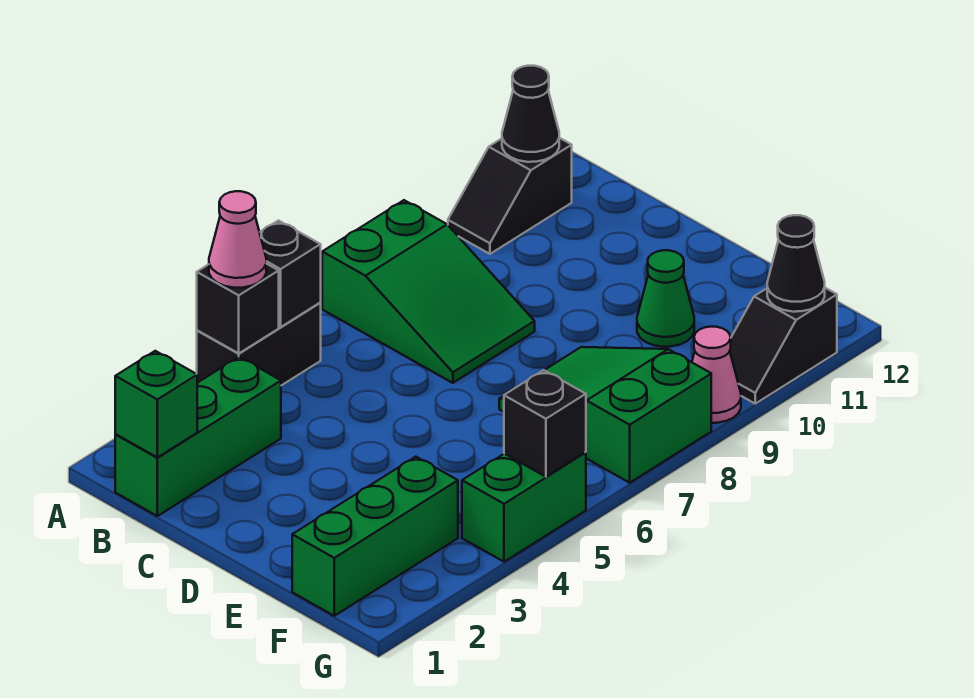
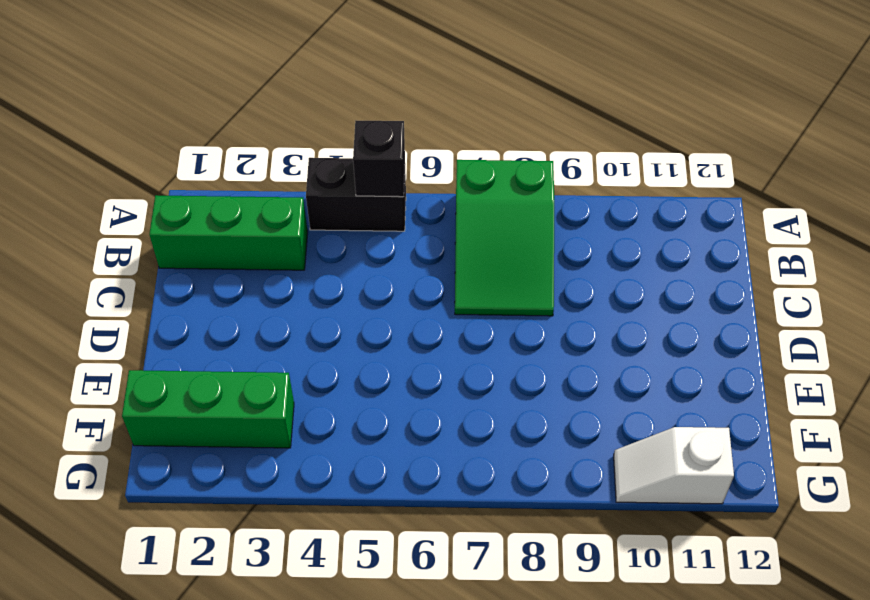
white 1x2 slope [614,427,734,504] -> black 1x2 slope [730,288,837,404]
none -> black 1x2 slope [448,138,572,254]
none -> green 2x3 slope [499,347,711,483]
none -> green 1x1 cone [637,250,694,347]

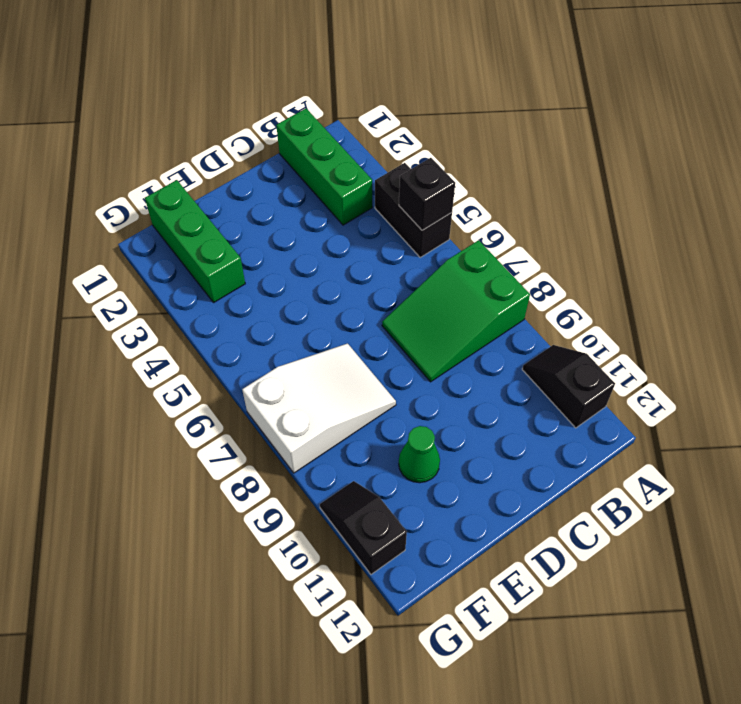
white 2x3 slope [242,344,396,473] -> green 2x3 slope [499,347,711,483]
none -> green 1x2 brick [462,452,586,562]
none -> pink 1x1 cone [692,327,741,423]
none -> black 1x1 brick [197,264,279,353]

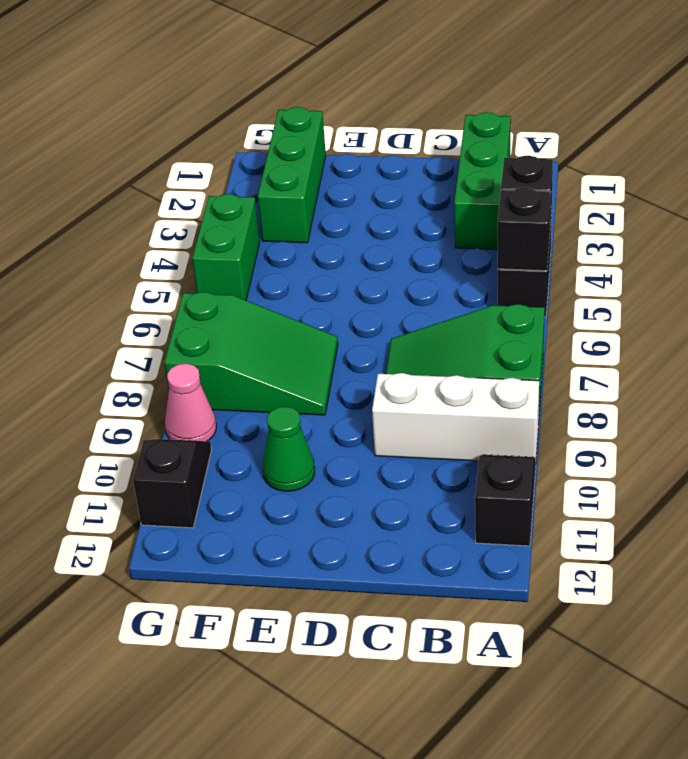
white 1x3 brick [372,373,539,461] -> none
none -> black 1x1 cone [502,66,559,162]
none -> green 1x1 brick [115,351,197,457]
none -> black 1x1 brick [504,370,586,477]

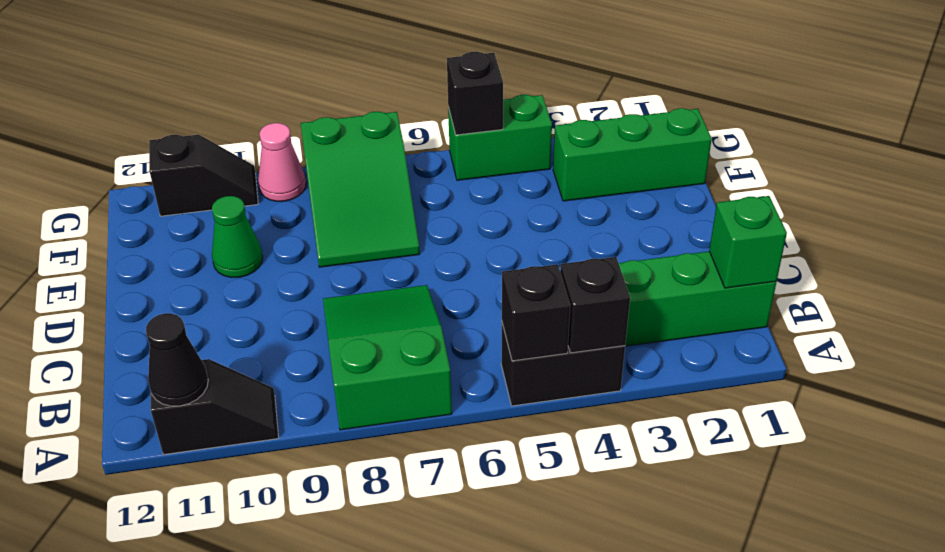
none -> black 1x1 cone [767,215,825,312]
none -> pink 1x1 cone [209,191,266,288]

